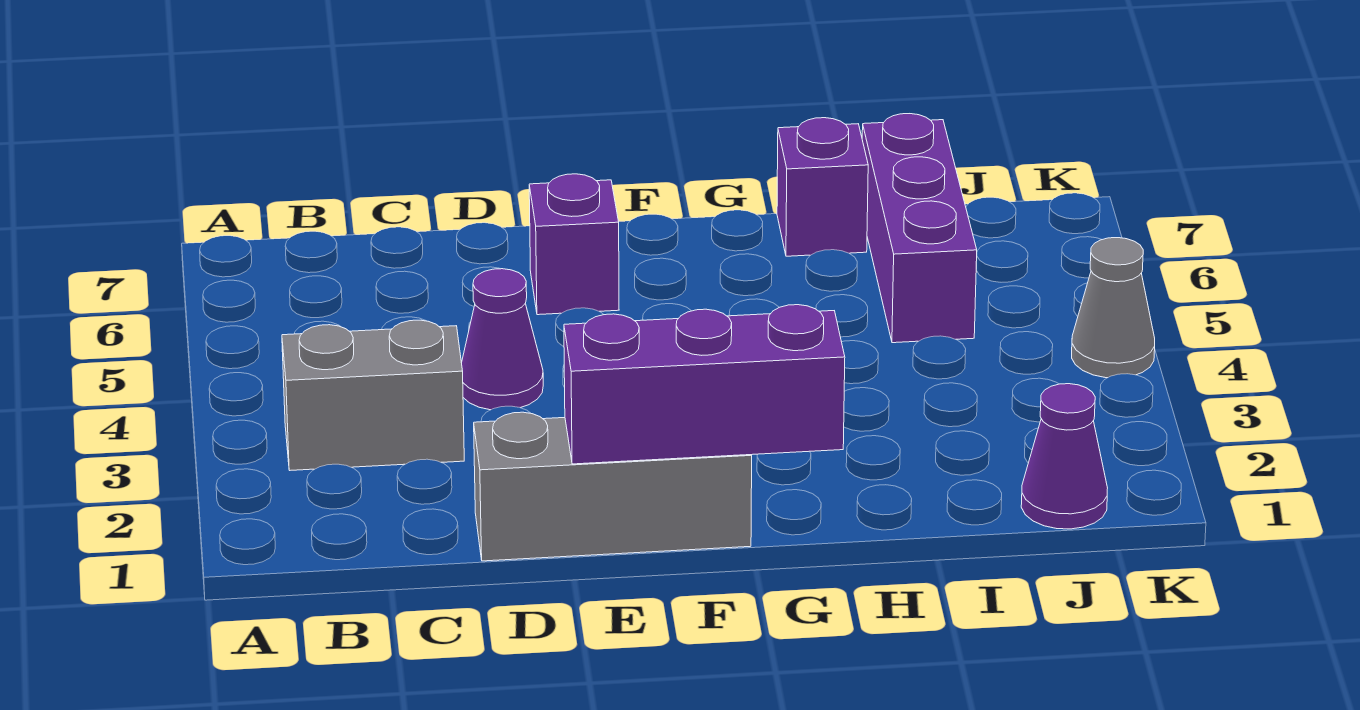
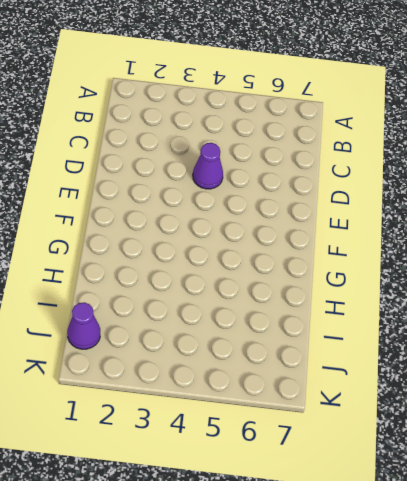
none -> grey 1x2 brick [282,320,464,470]
none -> grey 1x3 brick [474,412,752,561]

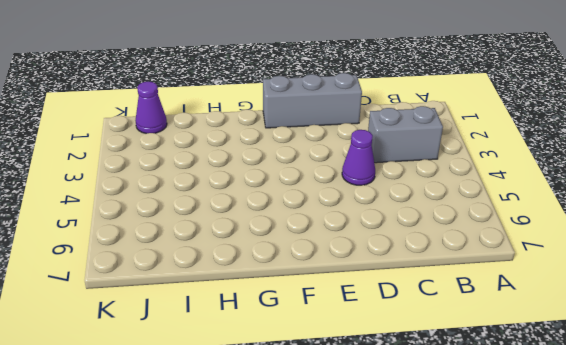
none -> purple 1x1 brick [529,174,619,315]
none -> purple 1x1 brick [777,118,868,256]

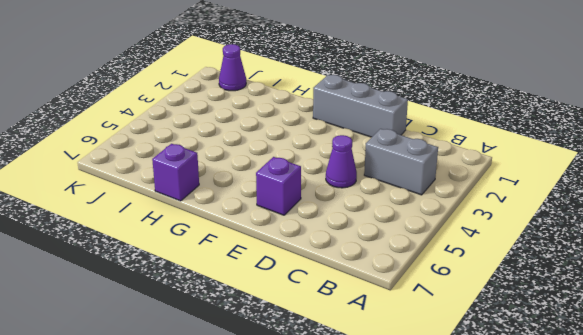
none -> purple 1x3 brick [862,114,977,343]
none -> grey 1x1 cone [1072,238,1155,378]

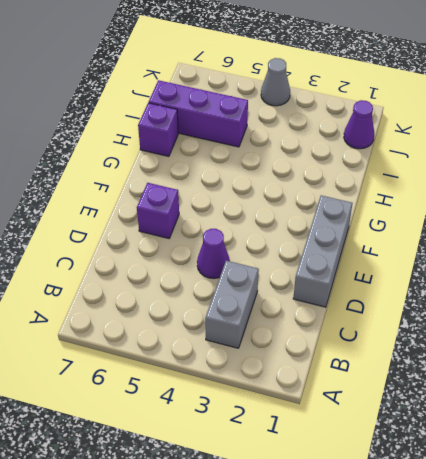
none -> purple 1x3 brick [564,305,845,464]

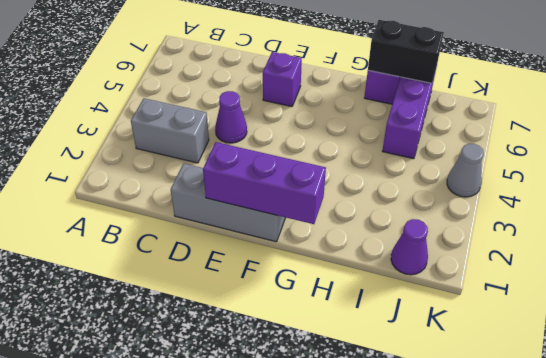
black 1x2 brick [368,20,444,83] -> none

